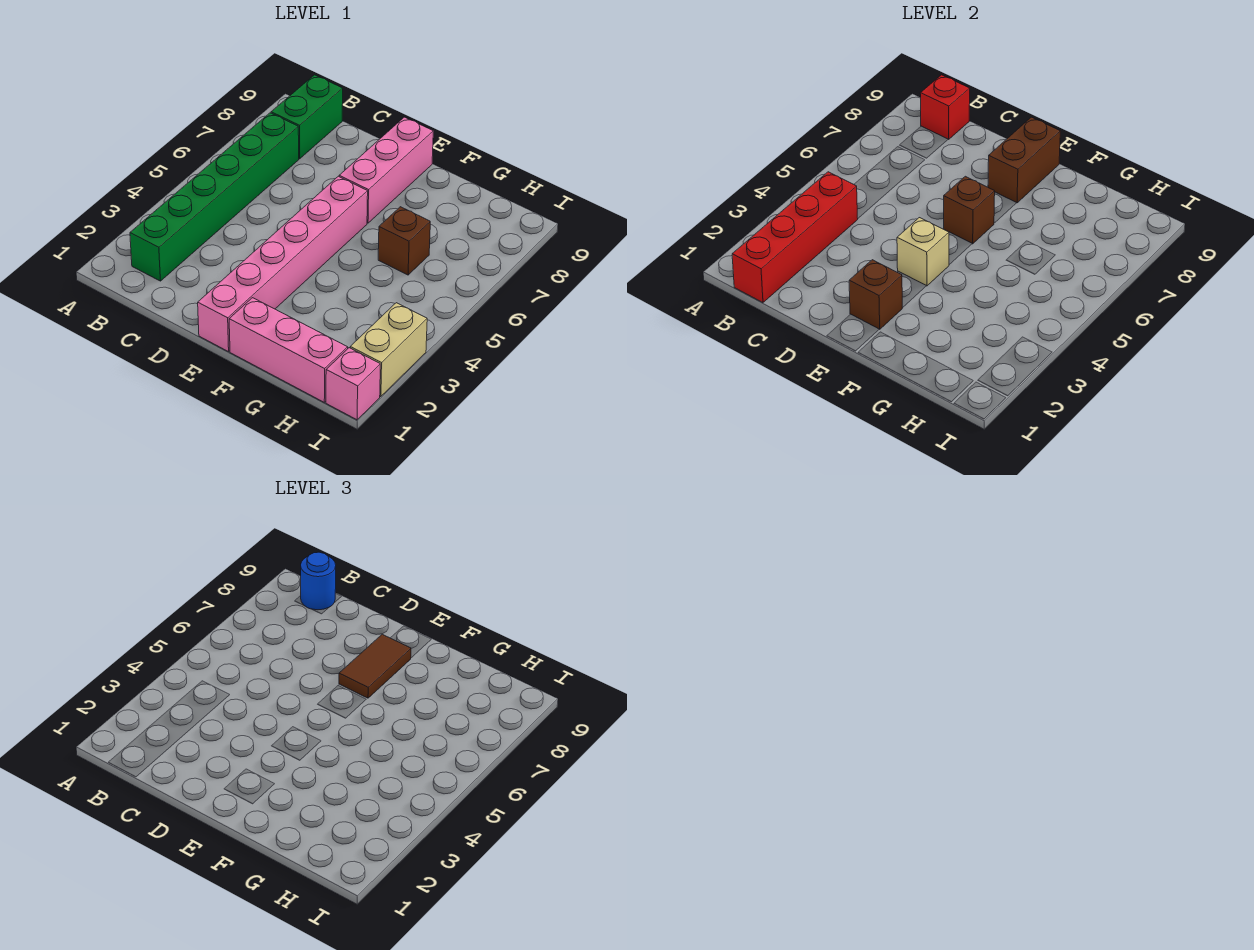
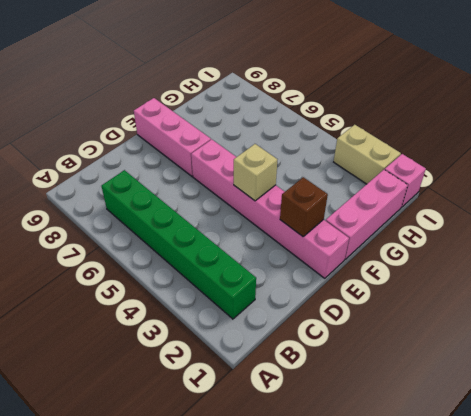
none -> green 1x2 brick [271,75,343,159]
none -> brown 1x1 brick [378,207,430,275]
none -> red 1x4 brick [732,172,858,303]

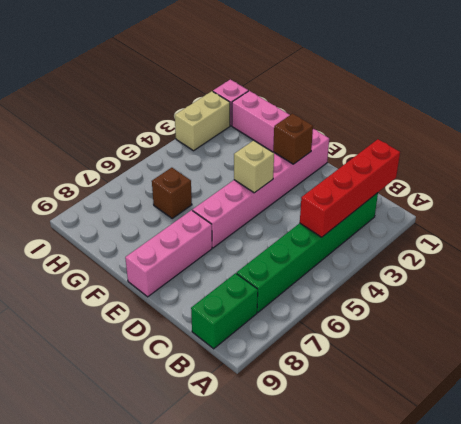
none -> red 1x1 brick [920,75,970,139]
none -> brown 1x1 brick [944,176,995,244]
none -> brown 1x2 brick [988,117,1060,203]

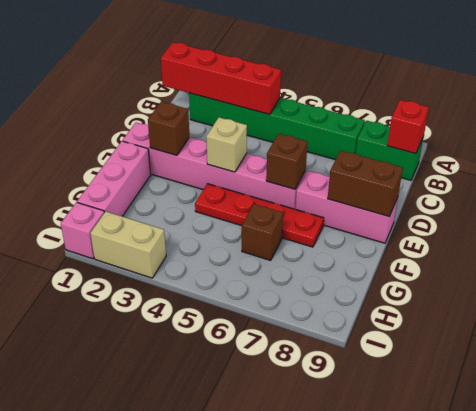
red 1x4 plate [195,184,324,247] -> none
none -> blue 1x1 round brick [301,552,336,610]
none -> brown 1x2 tile [339,634,411,698]

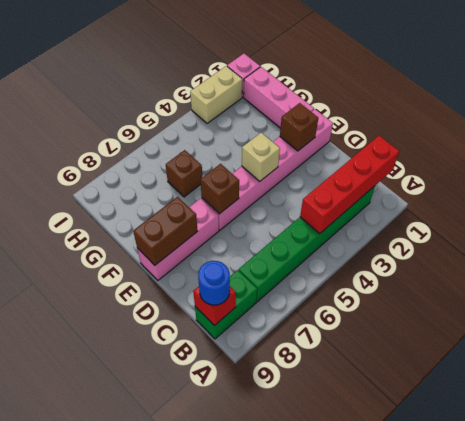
none -> brown 1x2 tile [339,634,411,698]

